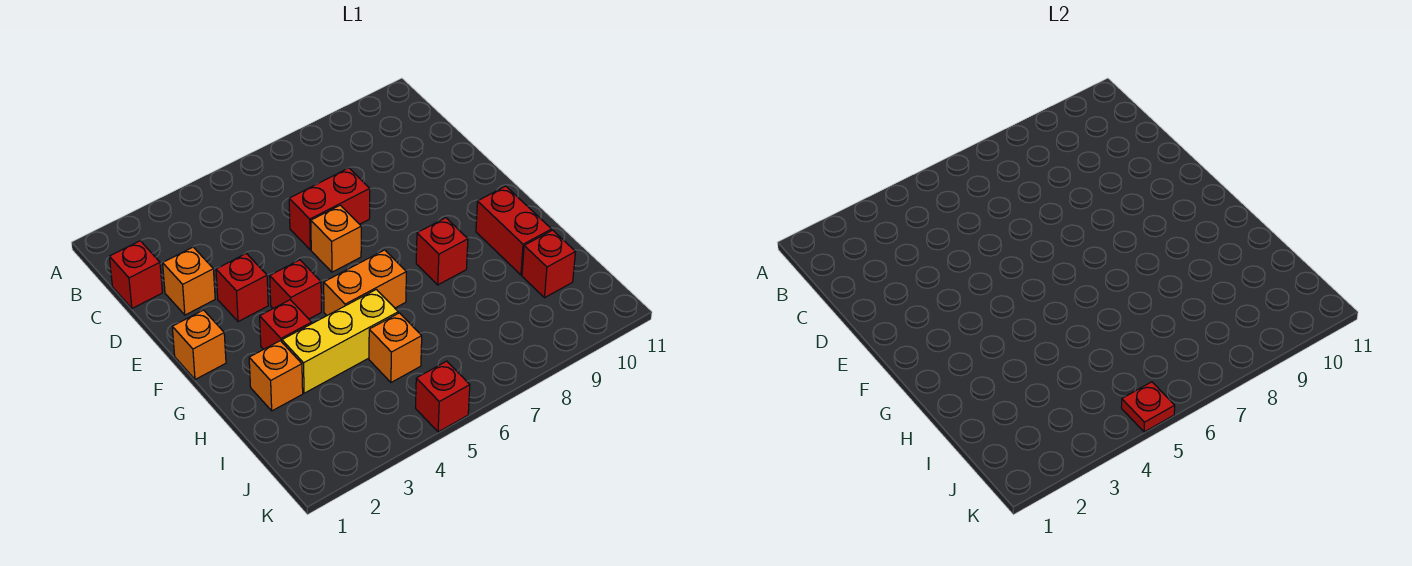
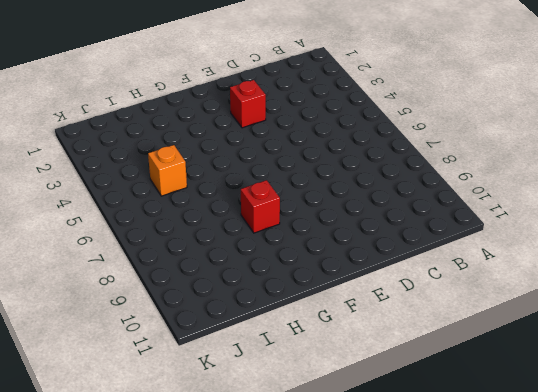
none -> red 1x1 brick [109,241,162,308]
none -> orange 1x1 brick [163,247,215,315]
none -> red 1x2 brick [289,168,370,250]

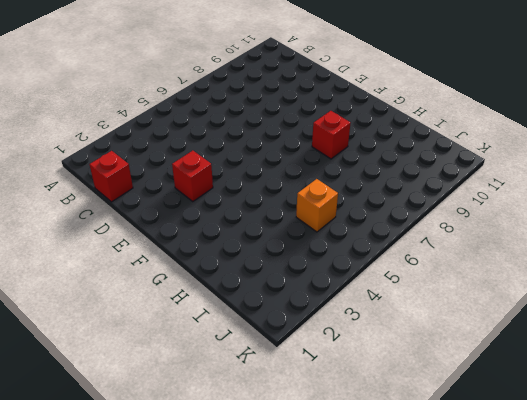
none -> orange 1x1 brick [163,247,215,315]
none -> red 1x2 brick [289,168,370,250]
none -> orange 1x1 brick [311,205,361,272]

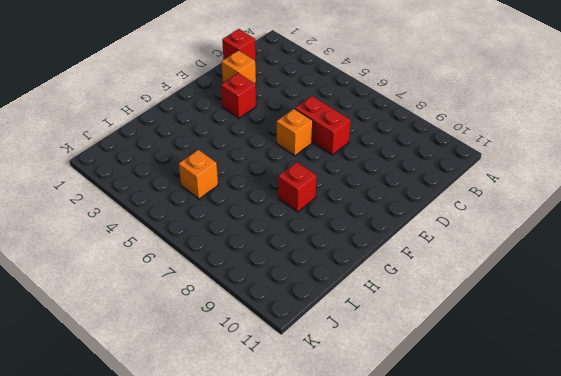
none -> orange 1x1 brick [172,310,226,380]
none -> red 1x1 brick [270,260,321,319]
none -> red 1x1 brick [260,300,312,349]

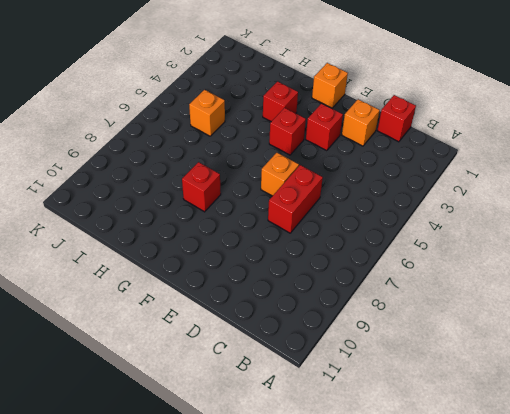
none -> orange 1x2 brick [324,250,406,315]
none -> red 1x2 brick [476,186,552,275]
none -> orange 1x1 brick [249,341,303,411]

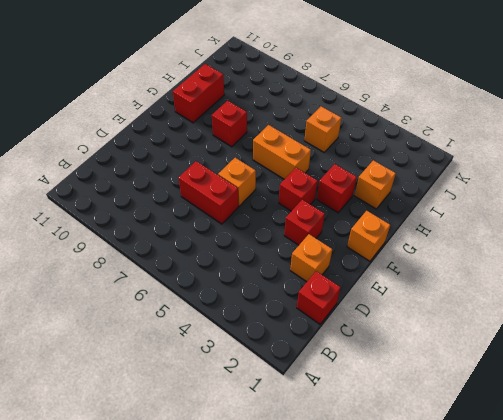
none -> yellow 1x3 brick [282,289,398,393]
none -> red 1x1 brick [522,230,575,298]
none -> red 1x1 brick [415,361,470,432]

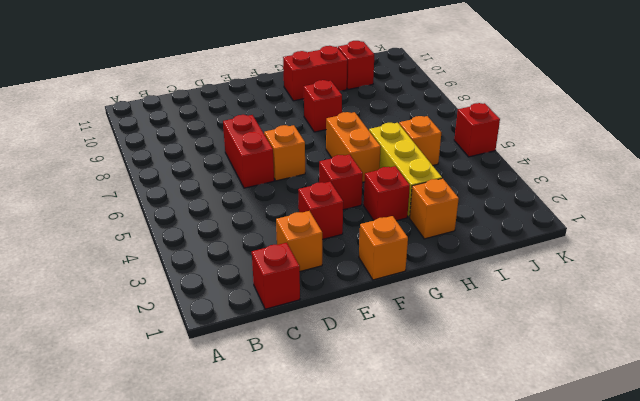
none -> red 1x1 plate [1121,382,1175,432]

